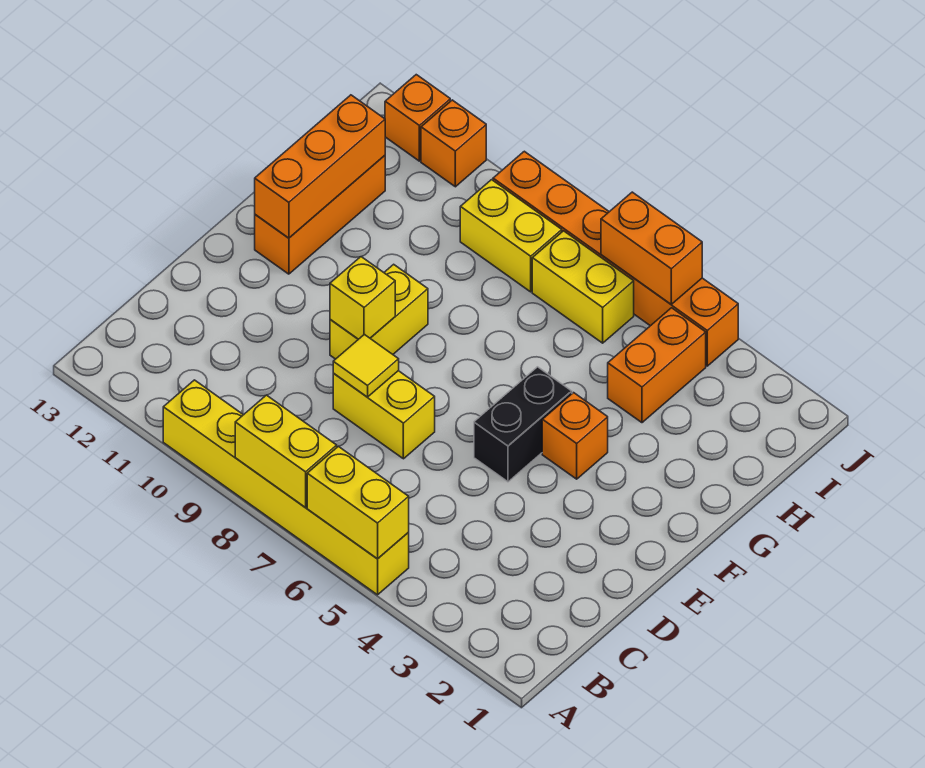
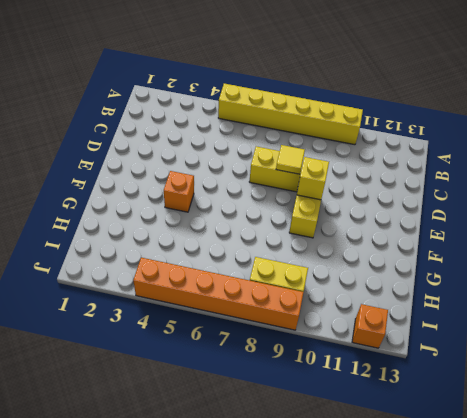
none -> black 1x2 brick [474,367,572,482]
none -> orange 1x3 brick [255,155,385,274]
none -> orange 1x2 brick [608,308,706,423]

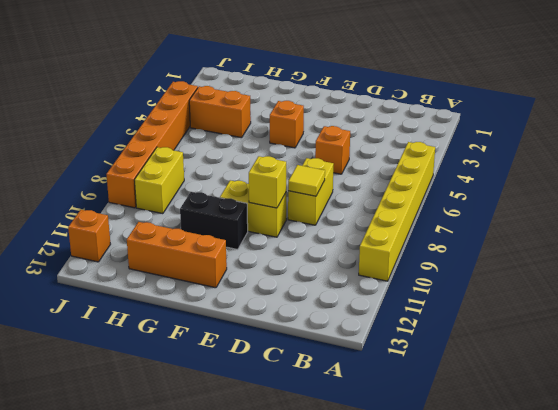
orange 1x1 brick [315,126,350,174] -> orange 1x1 brick moved to [421,100,486,187]
black 1x2 brick [180,192,248,249] -> black 1x2 brick moved to [474,367,572,482]
none -> yellow 1x2 brick [532,231,634,343]
none -> yellow 1x2 brick [307,446,409,559]
none -> yellow 1x2 brick [235,395,337,507]

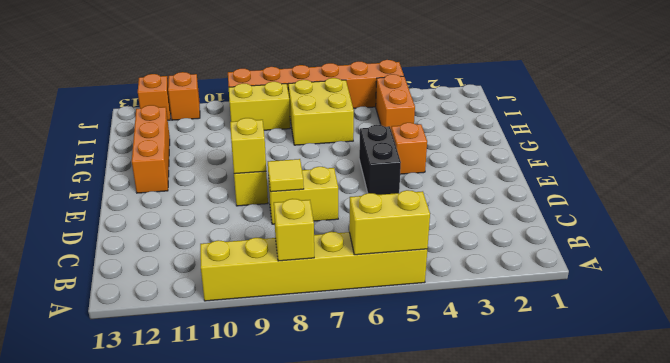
yellow 1x1 brick [274,199,314,261] -> yellow 1x2 brick [235,395,337,507]
yellow 2x2 brick [288,78,354,145] -> yellow 1x2 brick [532,231,634,343]
none -> orange 1x3 brick [255,95,385,238]
none -> orange 1x2 brick [601,192,702,304]

